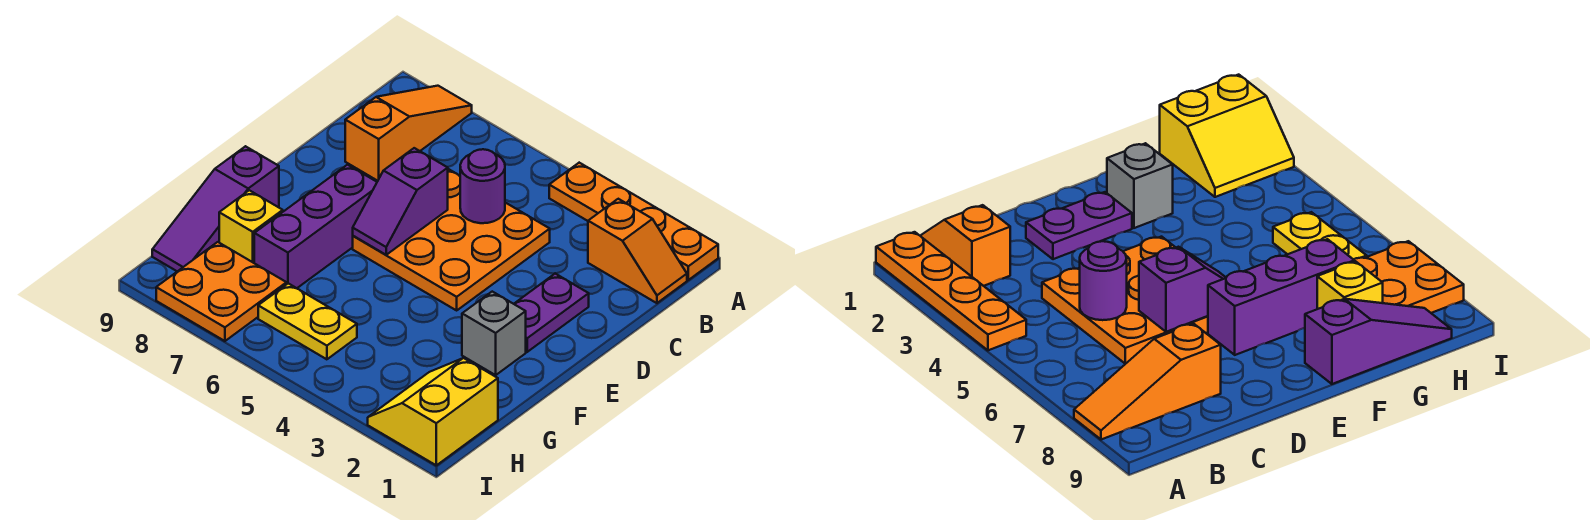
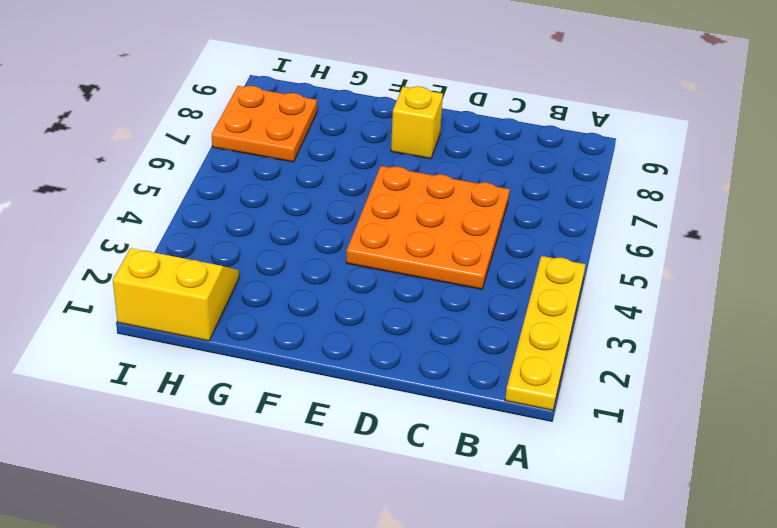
yellow 1x4 plate [505,256,586,410] -> orange 1x4 plate [549,163,718,280]
yellow 1x1 brick [391,86,443,159] -> yellow 1x1 brick moved to [219,190,283,263]
none -> orange 1x3 slope [345,86,472,181]
none -> orange 1x2 slope [588,199,687,303]
none -> purple 1x2 plate [514,274,589,352]

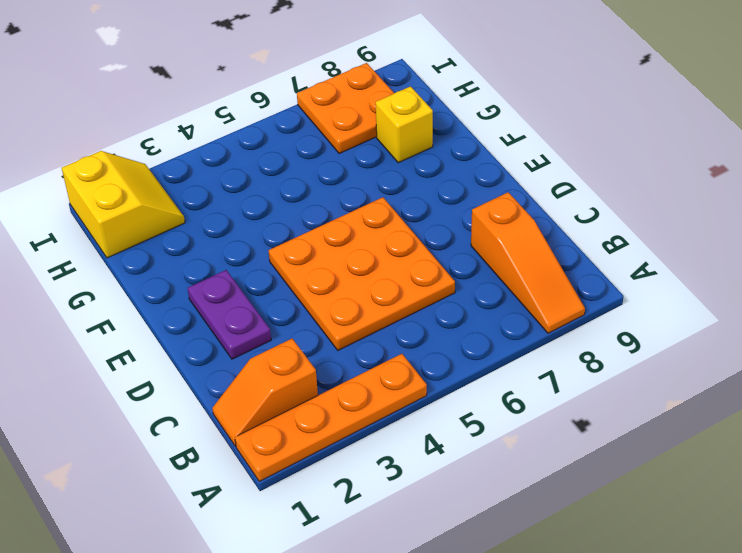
none -> purple 1x3 brick [254,165,377,288]
none -> grey 1x1 brick [462,292,526,375]
none -> purple 1x3 slope [152,146,279,271]

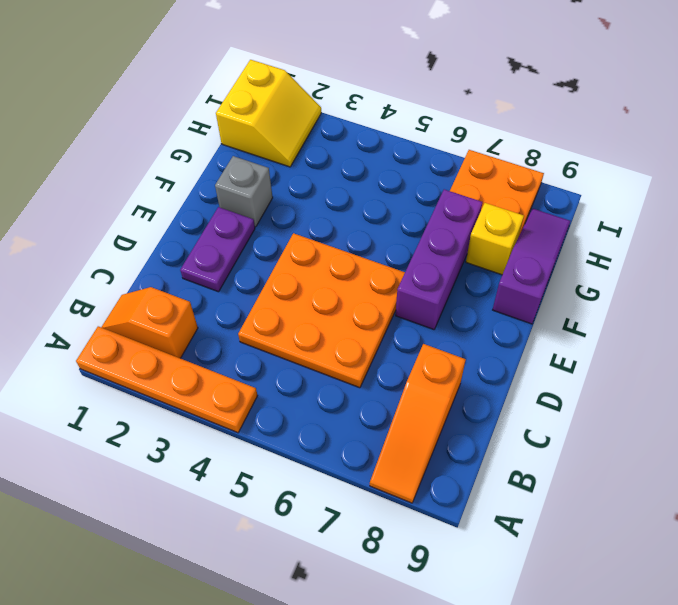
none -> yellow 1x2 plate [258,283,357,359]
none -> purple 1x1 round brick [460,149,505,223]
none -> purple 1x2 slope [353,148,448,255]

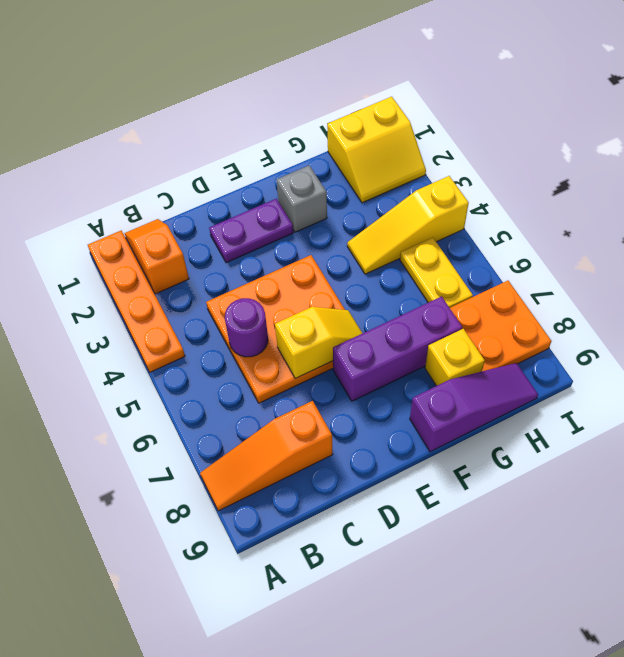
yellow 1x2 slope [275,307,362,379] -> purple 1x2 slope [353,148,448,255]
yellow 1x3 slope [347,176,469,274] -> none

